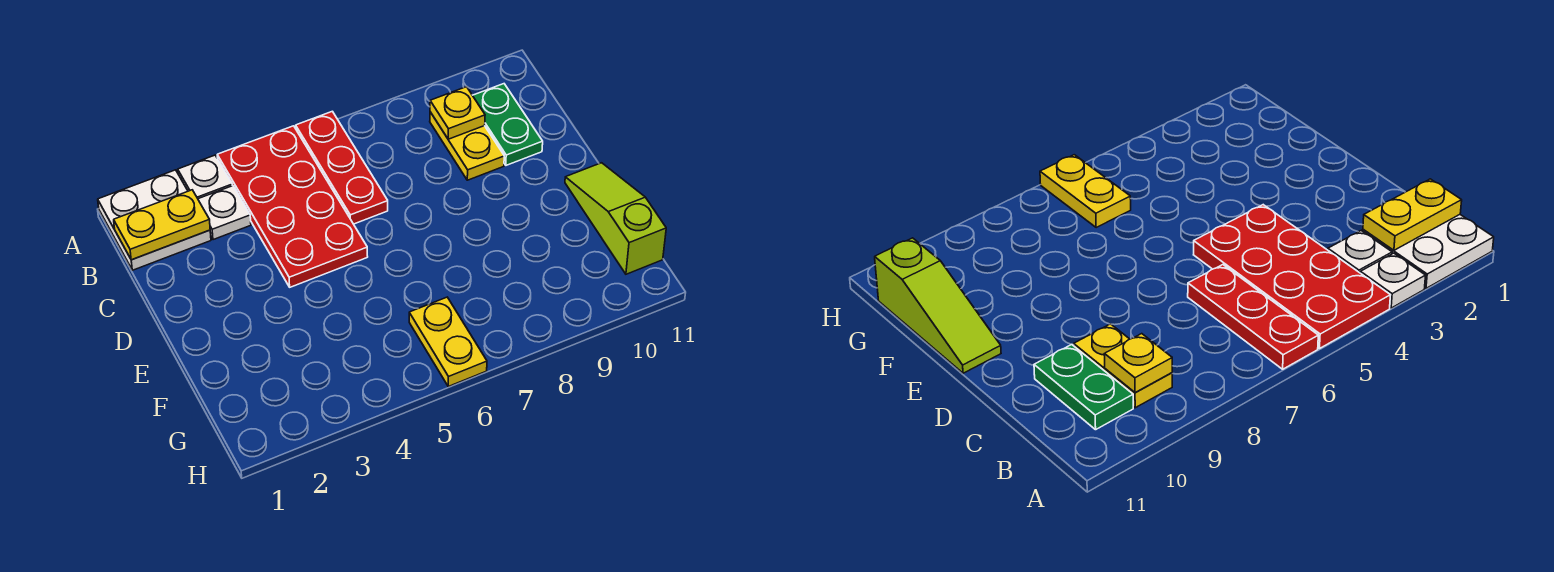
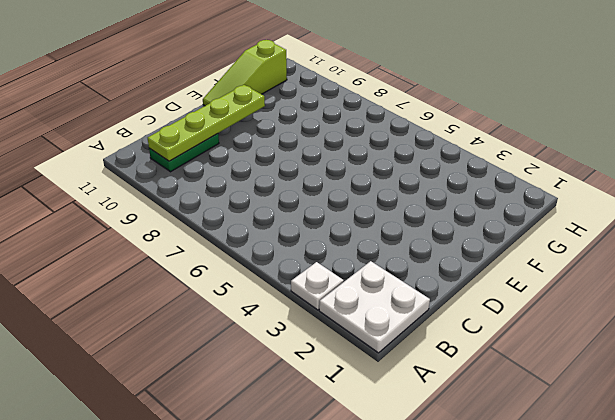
lime 1x4 plate [148,85,265,161] -> none
none -> red 2x4 plate [217,126,368,287]
none -> red 1x3 plate [296,111,388,224]

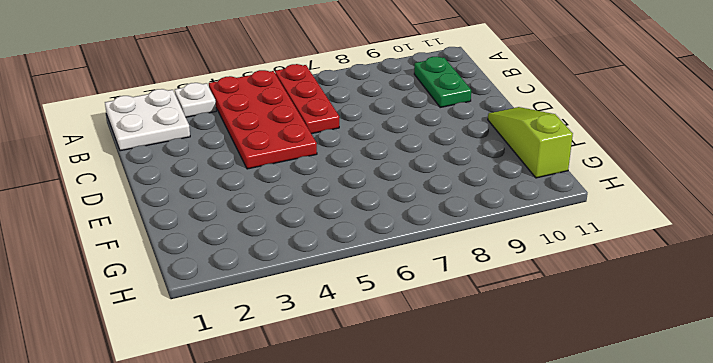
none -> white 1x1 plate [198,186,251,240]
none -> yellow 1x2 plate [430,112,504,180]

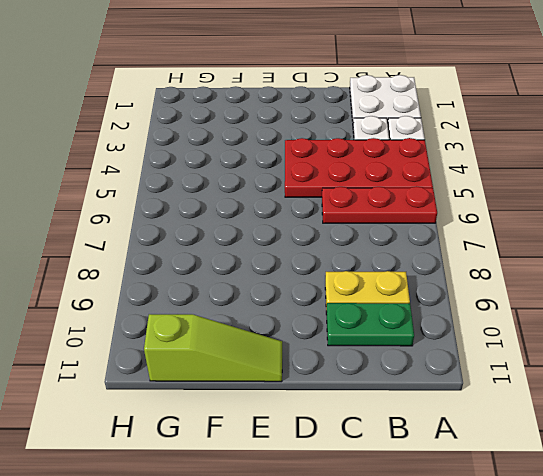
none -> yellow 1x2 plate [409,297,487,386]
none -> yellow 1x2 plate [114,190,210,260]

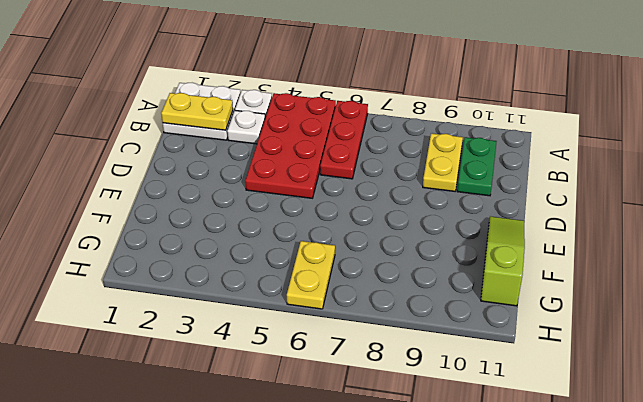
none -> yellow 1x1 plate [430,87,485,139]

